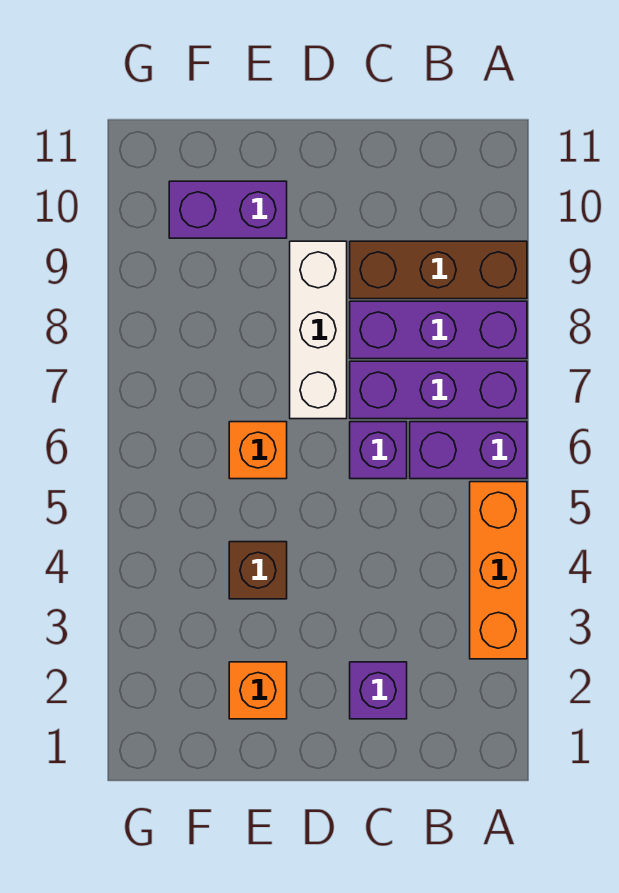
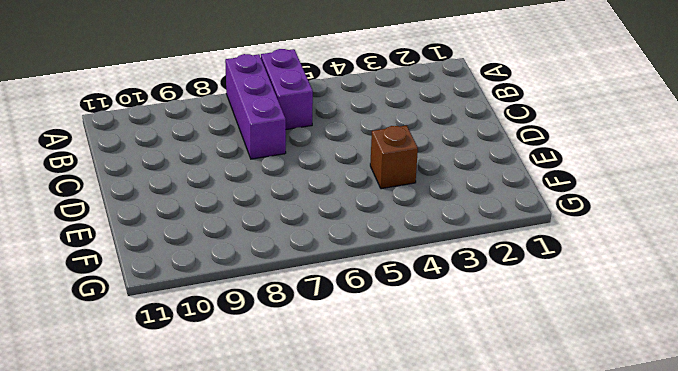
none -> orange 1x3 brick [470,482,527,659]
none -> purple 1x3 brick [350,301,527,359]
none -> brown 1x3 brick [350,241,527,299]

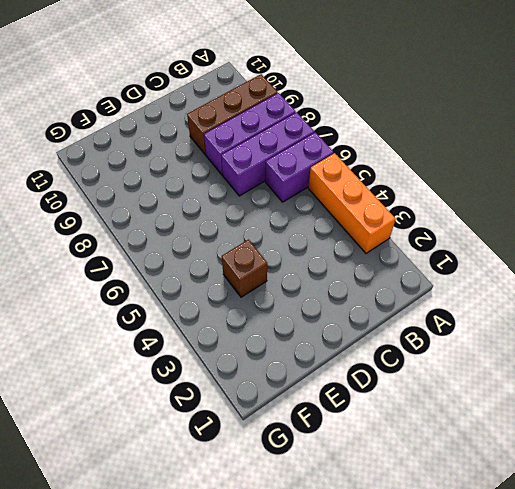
none -> purple 1x1 brick [350,662,407,719]
none -> purple 1x1 brick [350,422,407,479]
none -> white 1x3 brick [290,241,347,419]

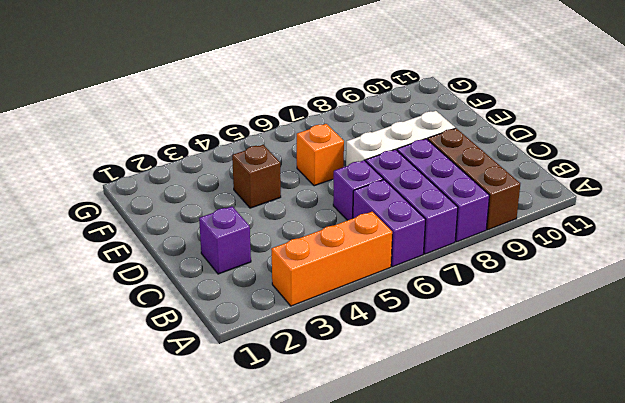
none -> orange 1x1 brick [229,662,287,719]
none -> purple 1x2 brick [169,181,287,238]

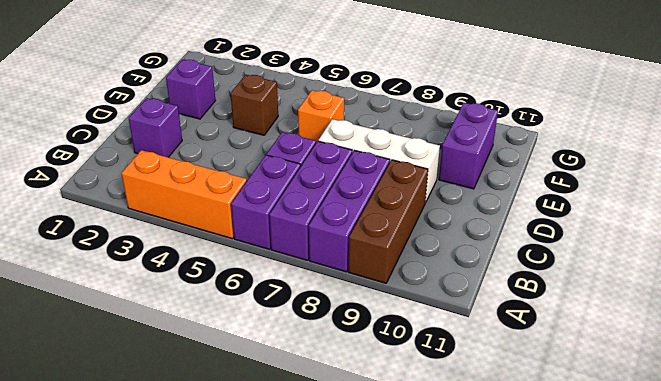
purple 1x1 brick [166,60,215,119] -> orange 1x1 brick [229,662,287,719]

